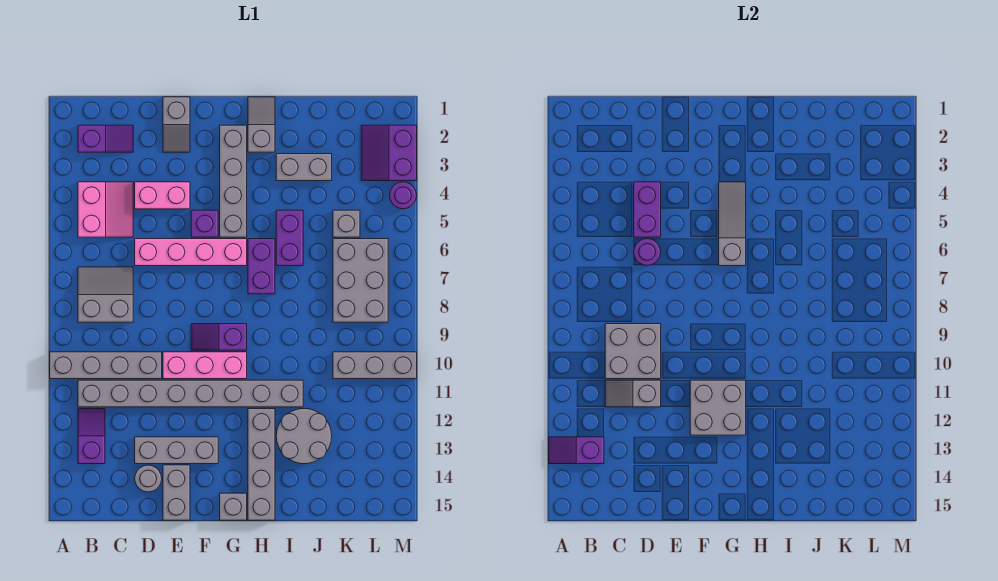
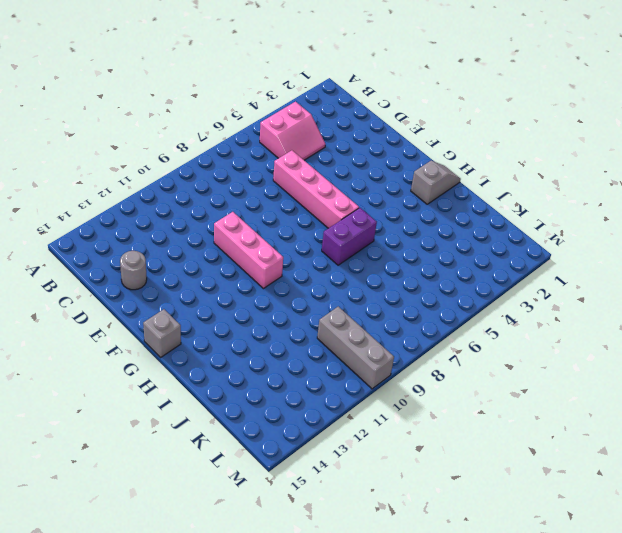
none -> grey 1x4 brick [50,352,162,379]
none -> purple 1x2 slope [78,125,133,152]
none -> grey 2x2 slope [78,267,133,322]
none -> grey 1x8 brick [78,380,303,407]

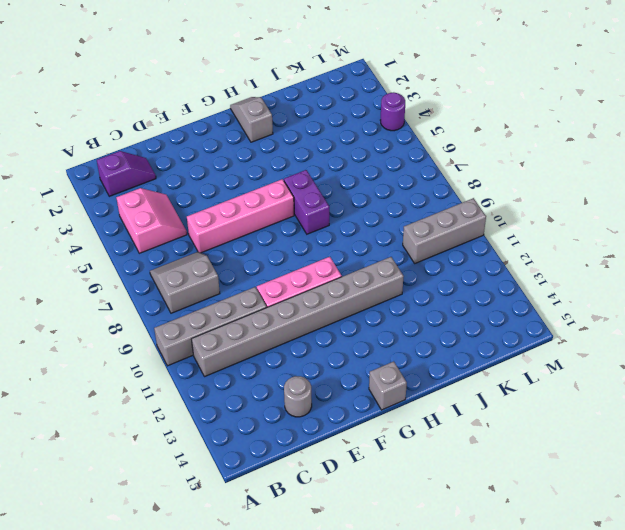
none -> purple 1x2 slope [78,409,105,464]
none -> pink 1x2 brick [135,182,190,209]
none -> grey 1x3 brick [135,437,218,464]
none -> grey 1x2 slope [163,97,190,152]

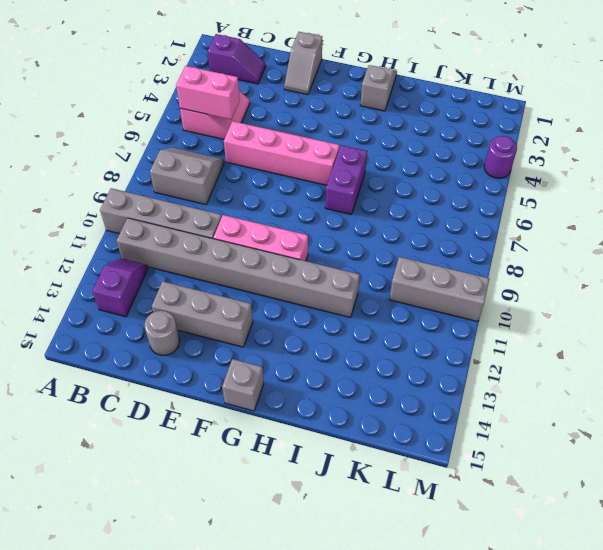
pink 1x2 brick [176,66,240,119] -> pink 1x2 brick moved to [135,182,190,209]
none -> grey 1x2 brick [163,465,190,520]
none -> purple 1x1 brick [191,210,218,237]
none -> purple 1x2 slope [191,324,247,350]
none -> grey 1x4 brick [220,125,247,237]

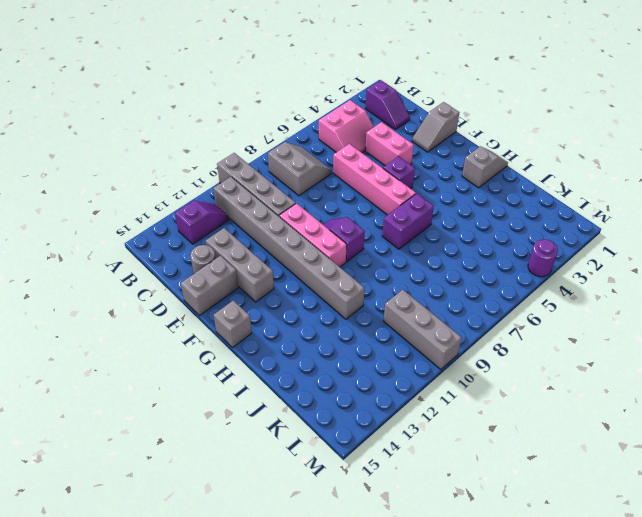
none -> grey 1x4 brick [220,125,247,237]
none -> grey 1x4 brick [248,409,275,520]
none -> grey 1x2 brick [276,154,332,181]
none -> purple 1x2 brick [276,210,303,266]

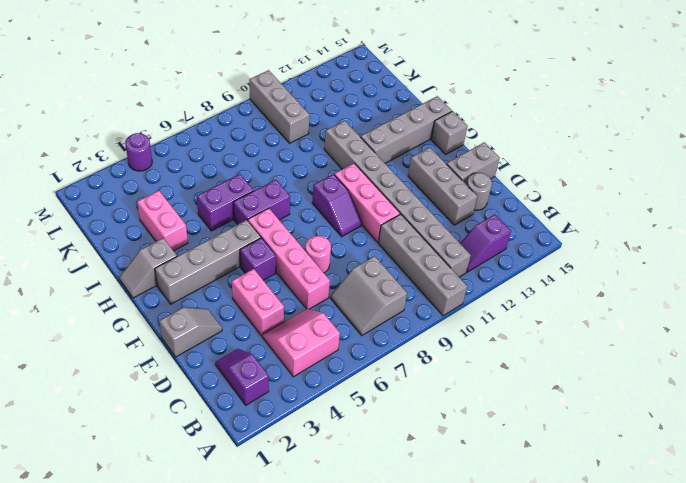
pink 1x1 round brick [305,236,331,273] -> none
pink 1x2 brick [137,191,188,251] -> grey 1x2 brick [276,154,332,181]
none -> grey 2x2 round brick [276,409,332,464]
none -> grey 1x1 brick [333,210,360,237]
none -> grey 2x3 brick [333,239,388,322]
none -> purple 2x2 slope [361,125,417,181]

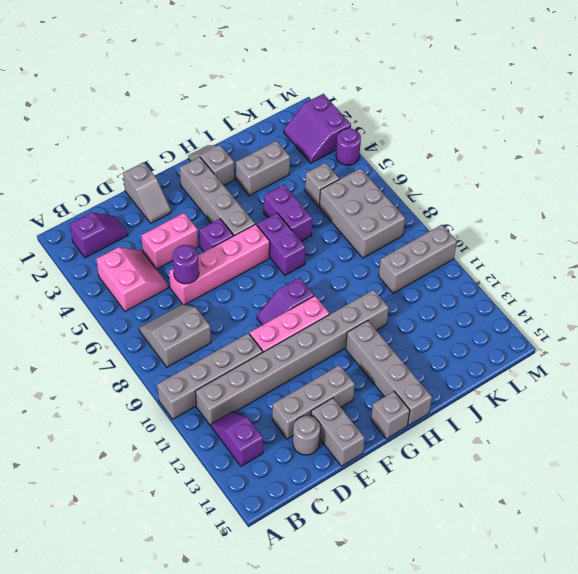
none -> grey 2x2 round brick [276,409,332,464]
none -> purple 1x2 slope [549,437,604,464]
none -> grey 2x2 brick [605,324,661,379]
none -> grey 1x2 slope [605,380,661,407]

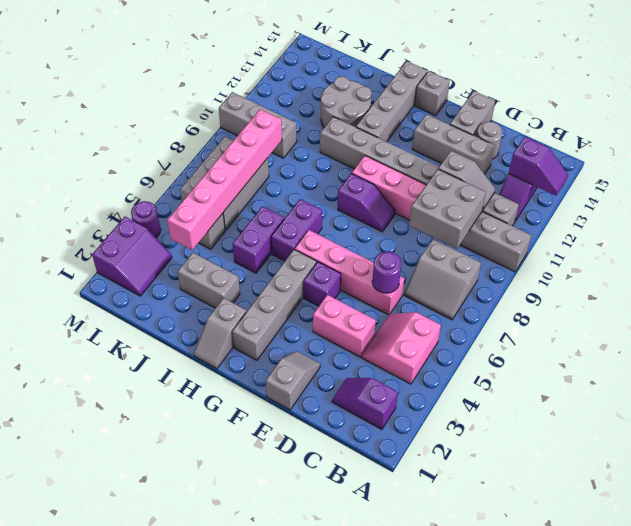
pink 1x6 brick [167,109,282,250] -> none
none -> purple 1x2 brick [634,182,661,237]
none -> grey 2x2 brick [690,380,746,435]
none -> grey 1x3 slope [719,182,746,266]

